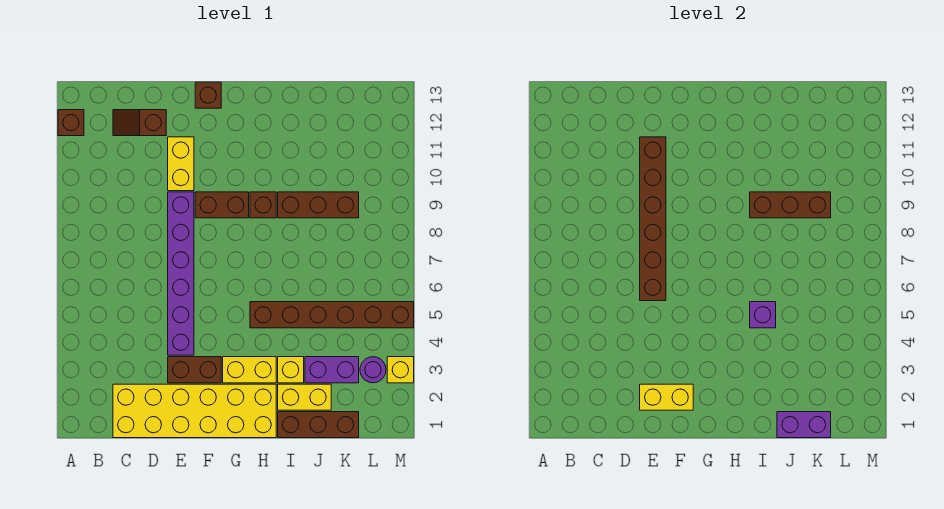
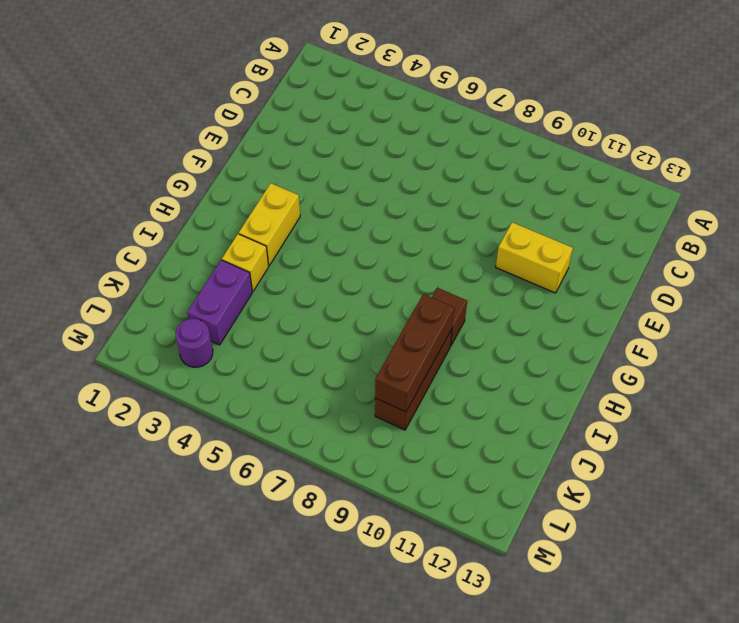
none -> brown 1x1 brick [58,110,84,136]
none -> yellow 2x6 brick [113,384,276,438]
none -> brown 1x2 slope [113,110,166,136]

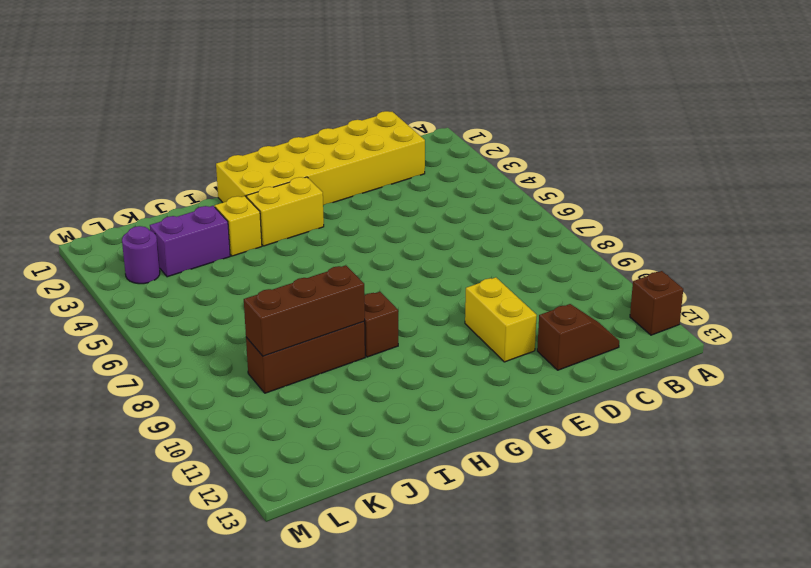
none -> brown 1x2 brick [168,357,221,383]
none -> purple 1x6 brick [168,192,194,355]
none -> brown 1x2 brick [195,192,249,218]

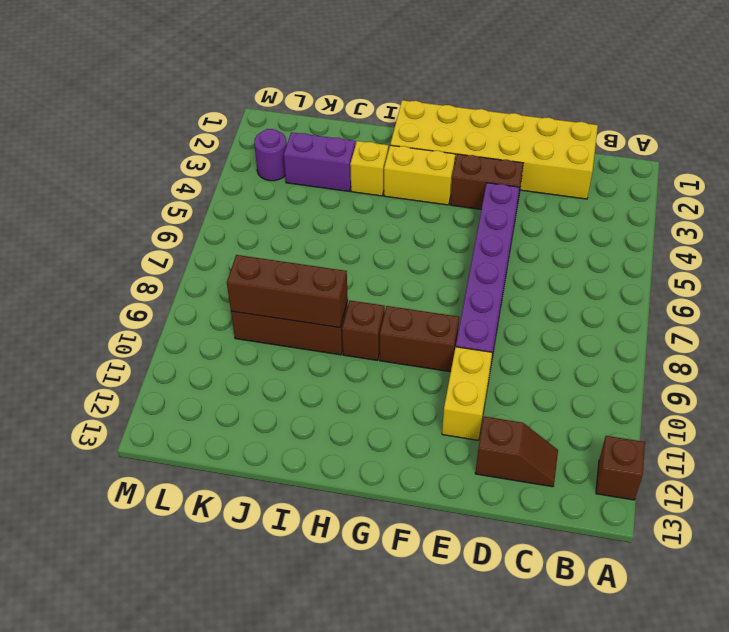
none -> brown 1x1 brick [195,82,221,108]
none -> brown 1x6 brick [250,302,414,328]
none -> brown 1x3 brick [278,412,359,438]

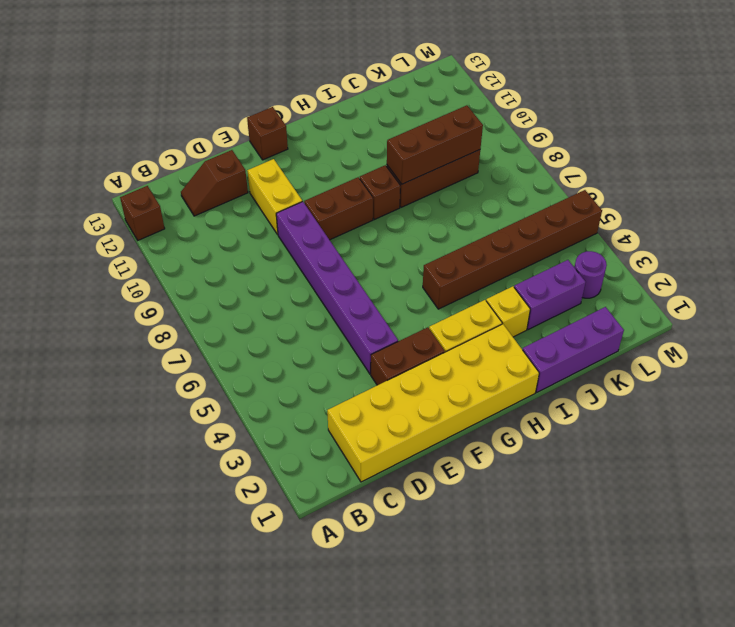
purple 1x3 brick [523,307,624,392] -> brown 1x3 brick [278,412,359,438]
none -> yellow 1x2 brick [278,384,331,410]
none -> yellow 1x1 brick [387,357,414,383]
none -> yellow 1x2 brick [640,384,693,410]

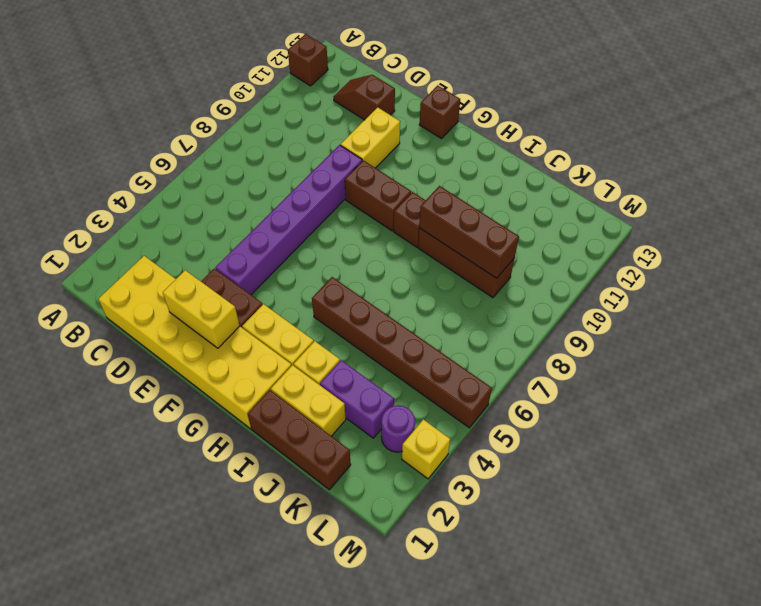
none -> brown 1x6 brick [640,137,666,301]
none -> purple 1x1 brick [750,302,776,328]
none -> purple 1x2 brick [777,412,831,438]

